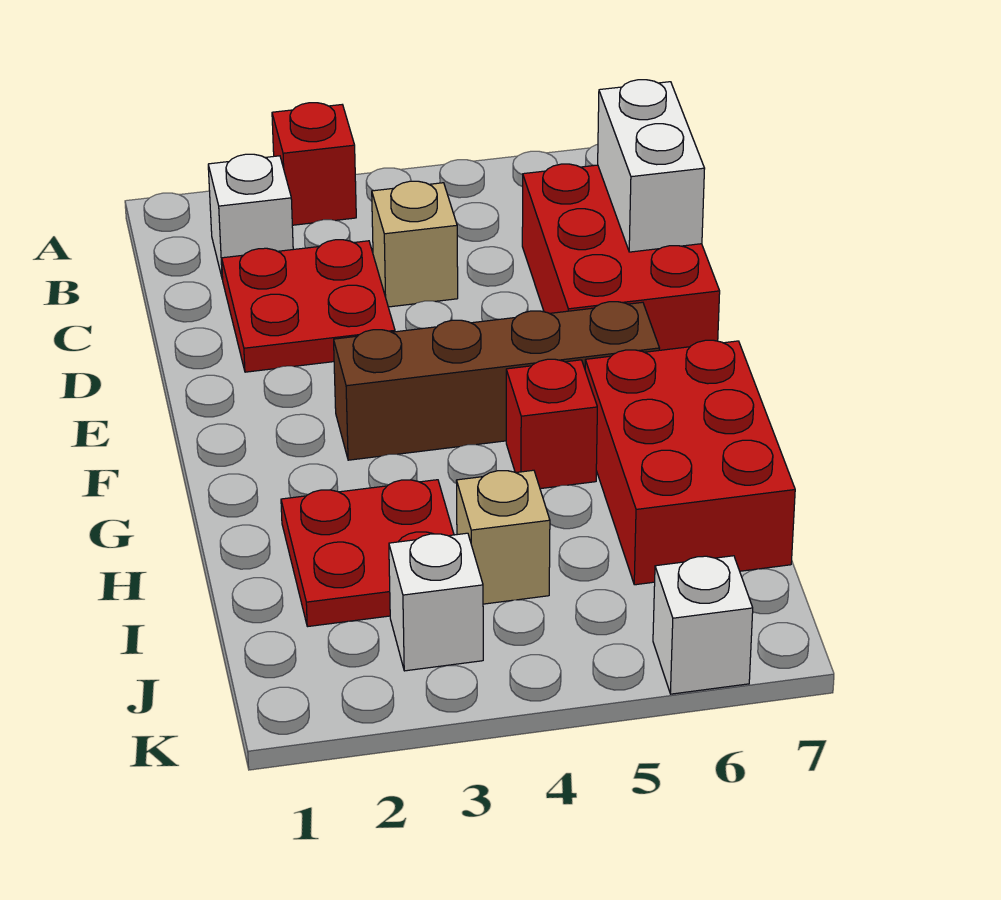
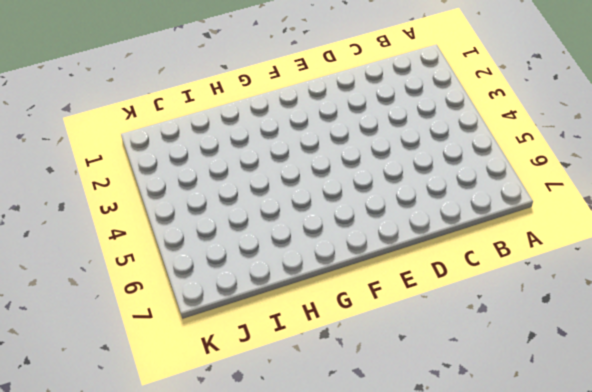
none -> red 1x1 brick [272,103,356,225]
none -> white 1x1 brick [208,154,293,279]
none -> red 2x2 plate [222,240,395,372]

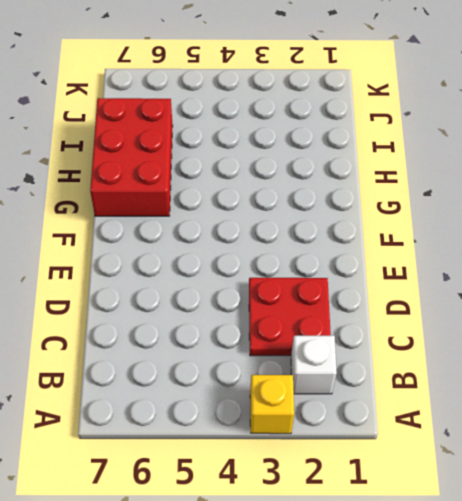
yellow 1x1 brick [250,375,294,434] -> red 1x1 brick [272,103,356,225]
none -> tan 1x1 brick [372,181,458,307]
none -> red 2x3 brick [522,164,720,350]
none -> brown 1x4 brick [334,302,659,460]

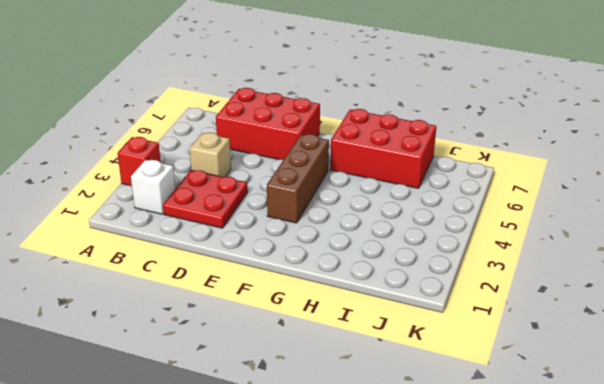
brown 1x3 brick [267,134,329,223] -> brown 1x4 brick [334,302,659,460]
none -> red 1x1 brick [506,359,597,489]
none -> red 2x2 plate [281,480,454,627]
none -> tan 1x1 brick [456,470,550,604]

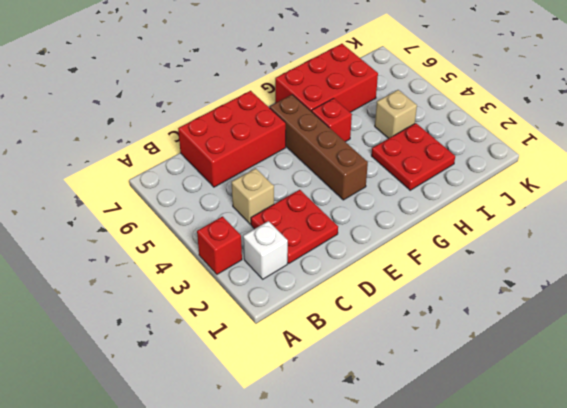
none -> white 1x1 brick [389,533,483,671]
none -> white 1x1 brick [653,556,753,694]
none -> white 1x2 brick [598,80,705,252]

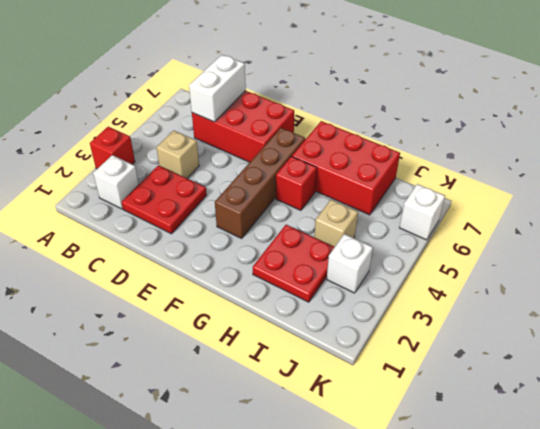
white 1x2 brick [189,55,246,122] -> white 1x2 brick turned to [598,80,705,252]

